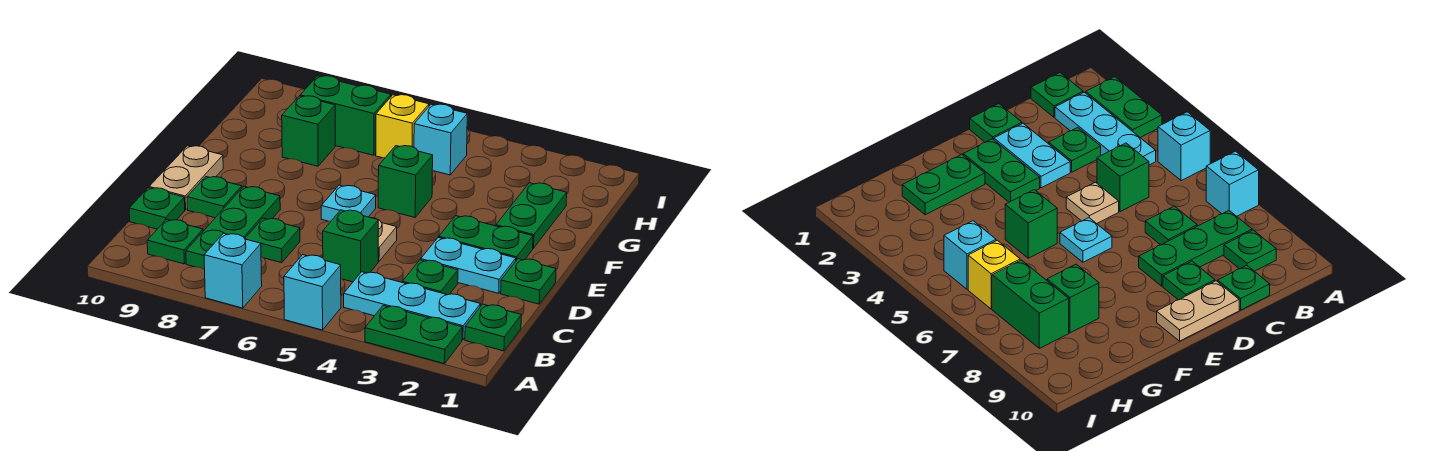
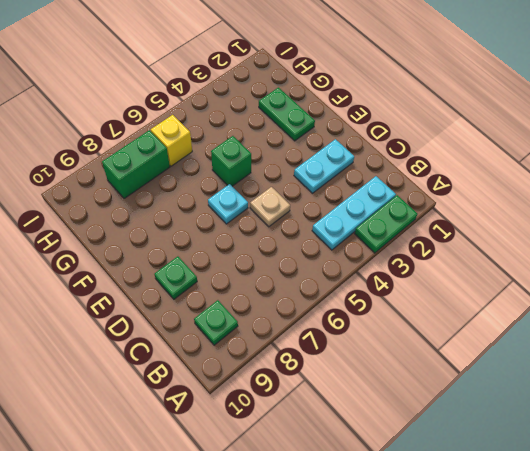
none -> cyan 1x1 brick [284,255,341,330]
none -> cyan 1x1 brick [204,233,262,308]
none -> green 1x1 plate [465,304,521,351]

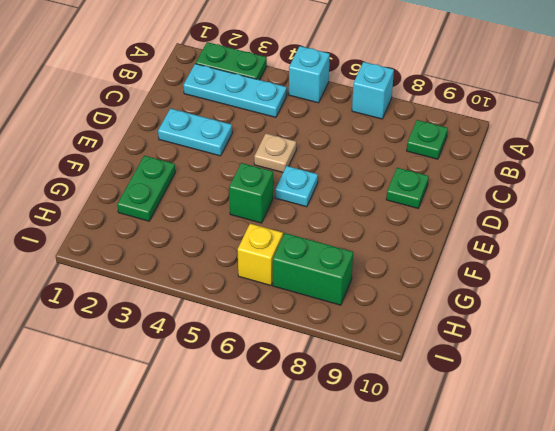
none -> green 1x1 plate [465,304,521,351]
none -> green 1x3 plate [186,187,280,270]
none -> green 1x1 plate [402,260,458,295]

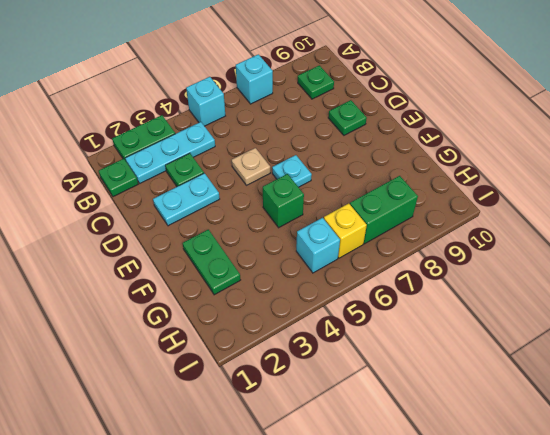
none -> green 1x3 plate [186,187,280,270]
none -> green 1x1 brick [323,210,378,282]
none -> green 1x1 plate [245,218,300,263]

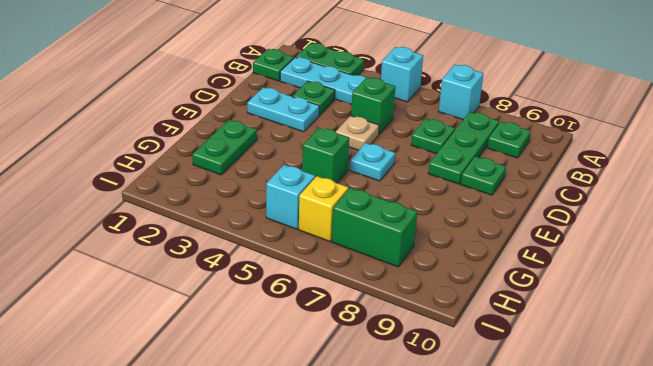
none -> green 1x1 plate [129,188,185,229]
none -> green 1x1 plate [501,259,556,304]
none -> tan 1x2 plate [149,146,223,210]

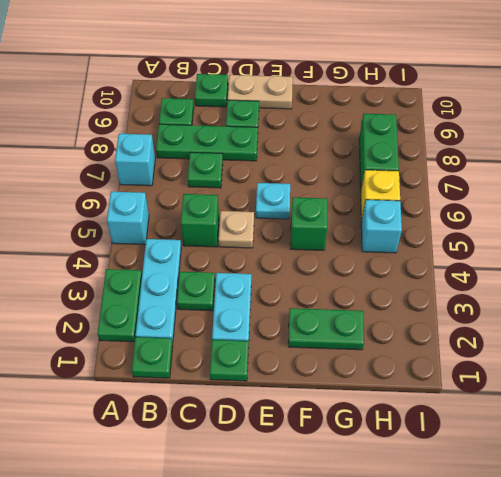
none -> green 1x2 plate [439,216,533,260]
none -> green 1x1 brick [282,96,335,166]

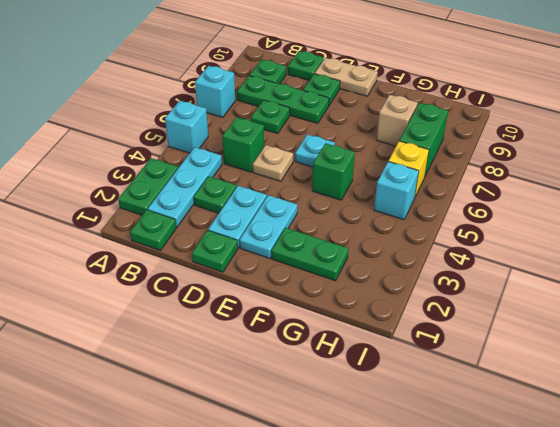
cyan 1x2 plate [240,195,297,259] -> green 1x2 plate [439,216,533,260]
tan 1x1 brick [377,95,418,146] -> green 1x1 brick [282,96,335,166]

